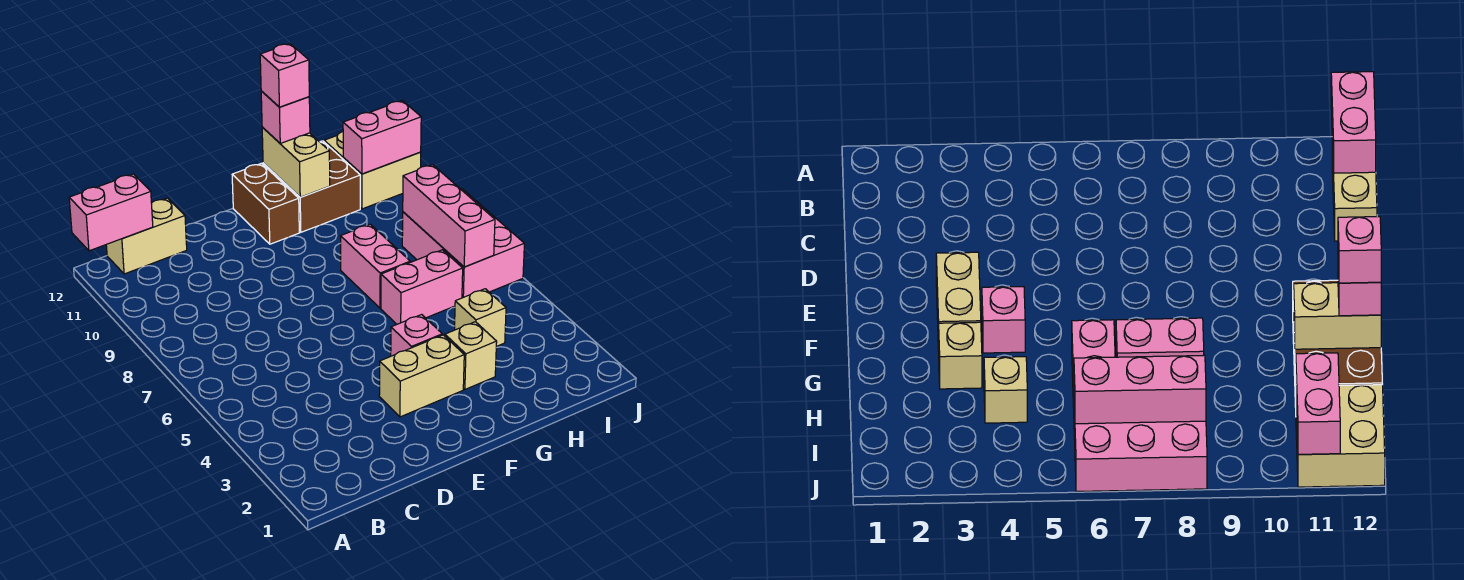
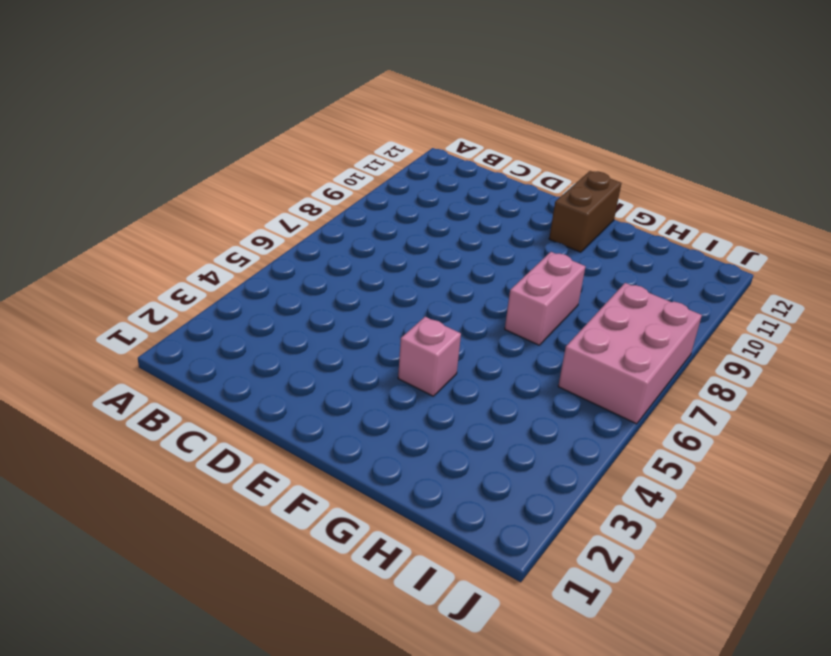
none -> tan 1x2 brick [106,198,187,274]
none -> tan 1x2 brick [379,335,464,417]
none -> tan 1x1 brick [445,322,497,389]

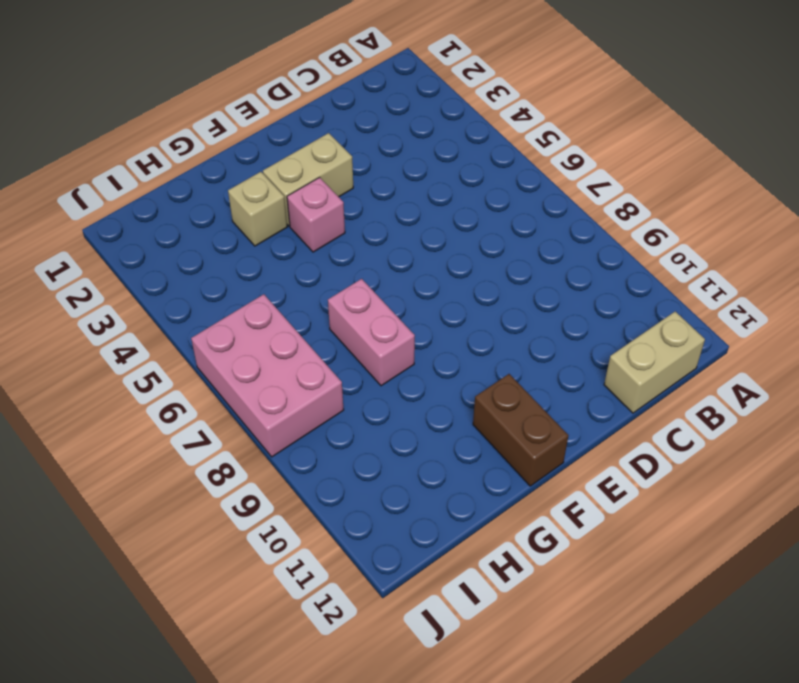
none -> pink 1x2 brick [381,250,463,324]
none -> brown 2x2 brick [263,141,360,232]
none -> tan 1x1 brick [455,289,506,347]

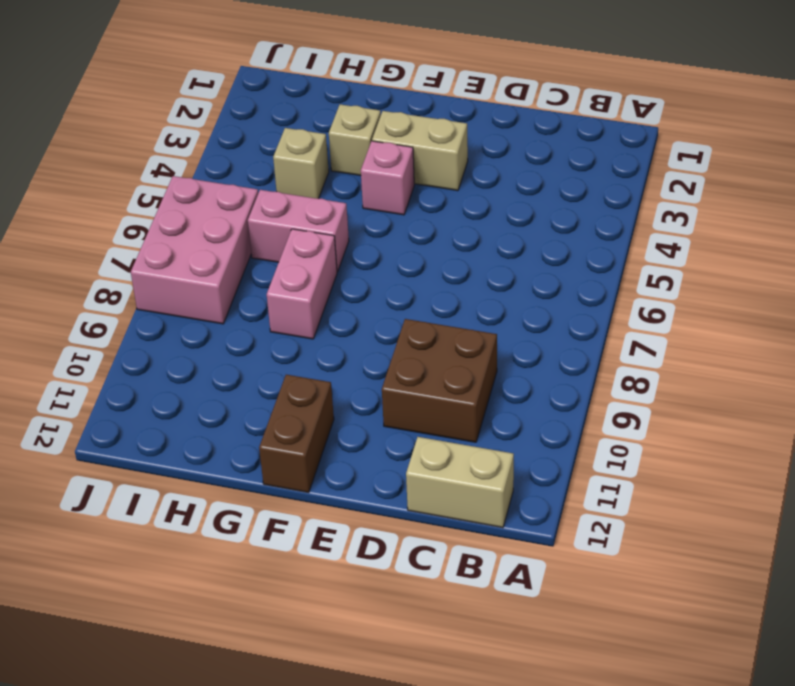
brown 2x2 brick [382,319,497,442] -> brown 2x2 brick moved to [263,141,360,232]
none -> tan 2x2 brick [324,132,421,209]
none -> pink 1x2 brick [69,174,153,251]
none -> tan 1x2 brick [262,127,330,197]

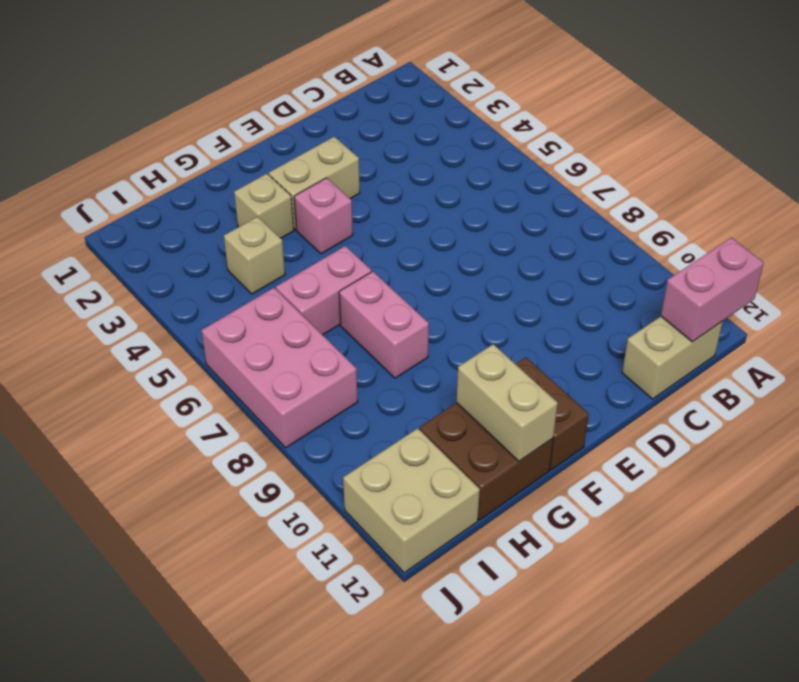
none -> pink 1x3 brick [403,165,495,267]
none -> pink 1x2 brick [343,101,421,174]
none -> pink 1x1 brick [261,91,310,143]

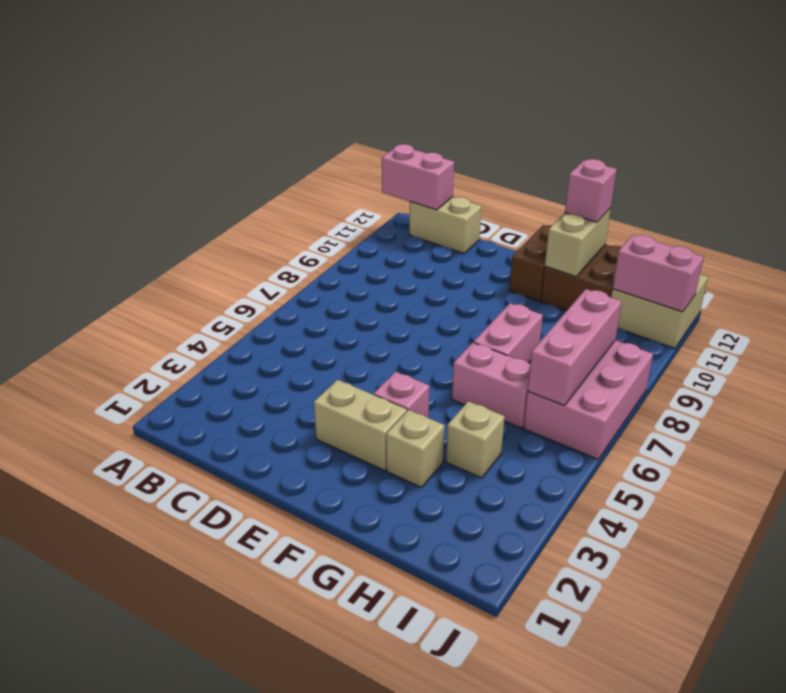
none -> pink 1x1 brick [260,44,309,107]

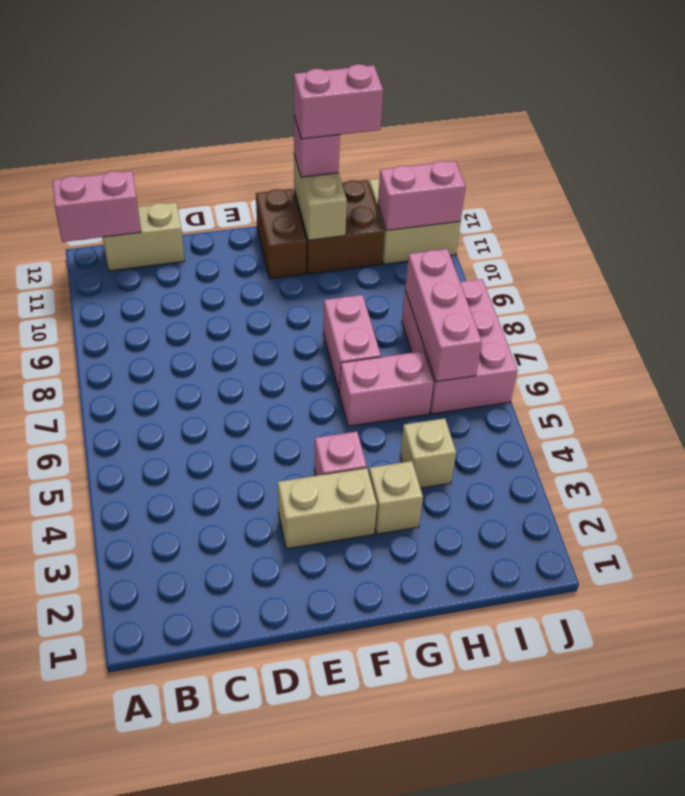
pink 1x2 brick [294,64,383,139] -> pink 1x1 brick [260,44,309,107]

